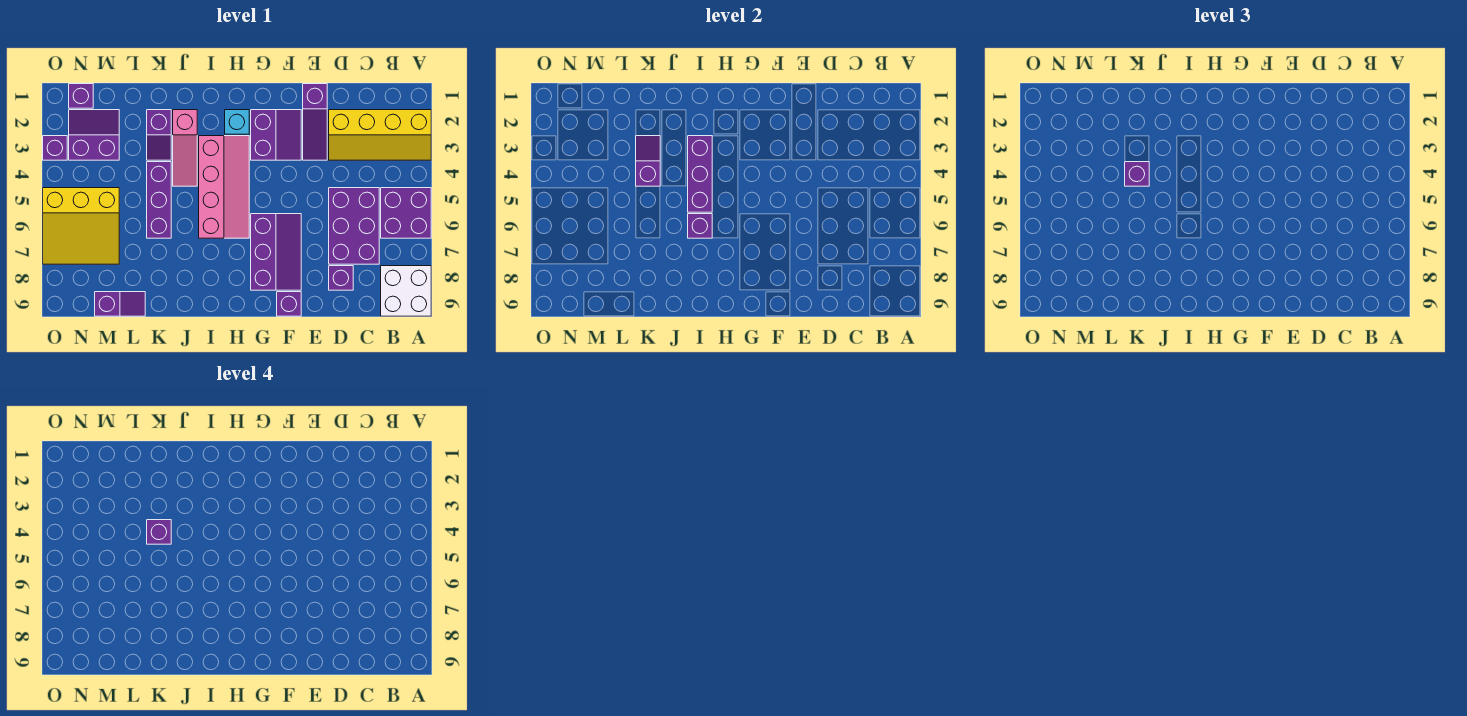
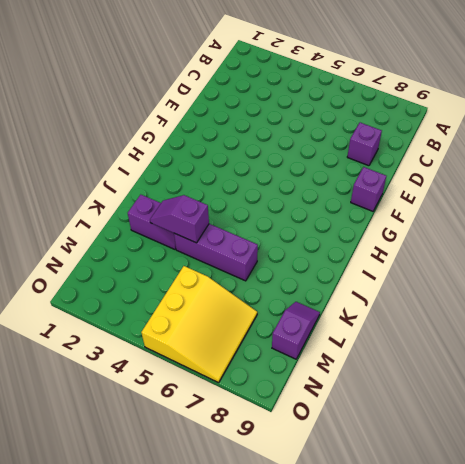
none -> yellow 2x4 slope [329,110,431,160]
none -> purple 2x2 brick [381,188,431,238]
none -> white 2x2 brick [381,266,431,316]

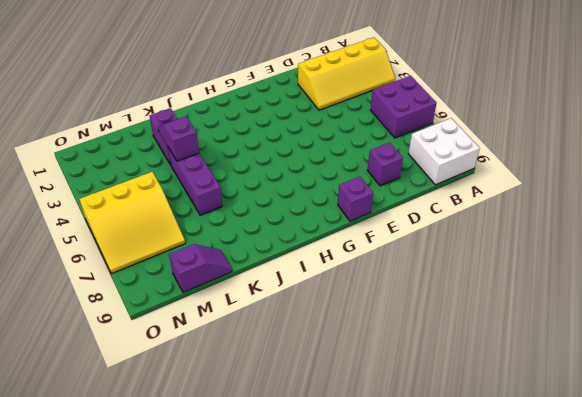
none -> purple 2x3 brick [329,188,379,264]
none -> purple 1x3 slope [303,84,327,160]
none -> purple 2x2 slope [251,110,301,160]

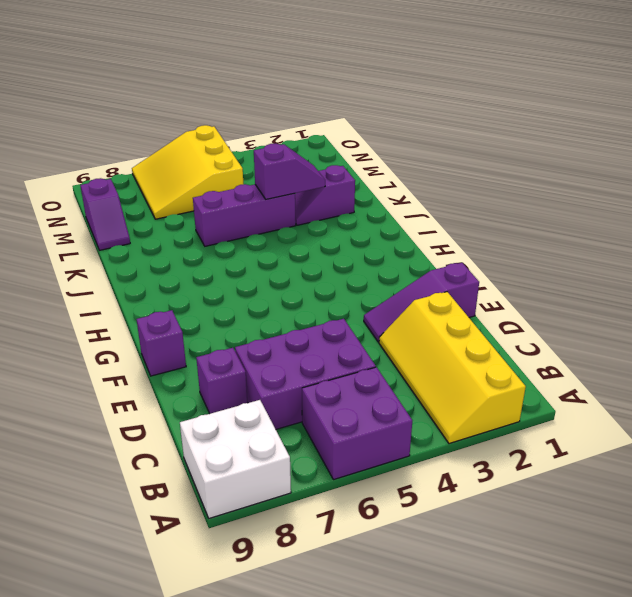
none -> purple 2x2 slope [251,110,301,160]
none -> purple 2x3 slope [251,214,301,290]
none -> cyan 1x1 brick [225,110,249,134]

